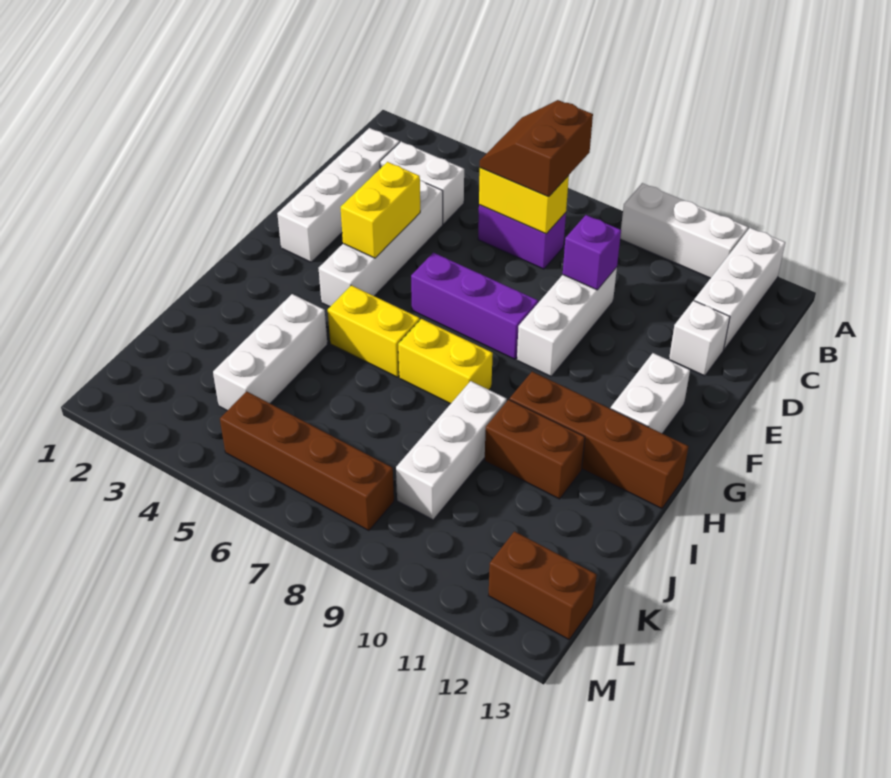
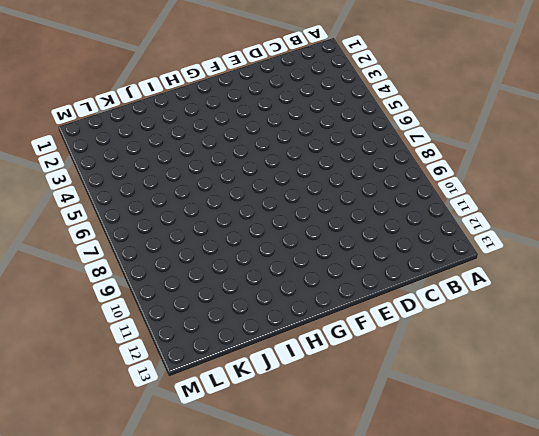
none -> white 1x3 brick [620,183,748,278]
none -> white 1x3 brick [694,228,785,349]
none -> white 1x4 brick [277,128,400,262]

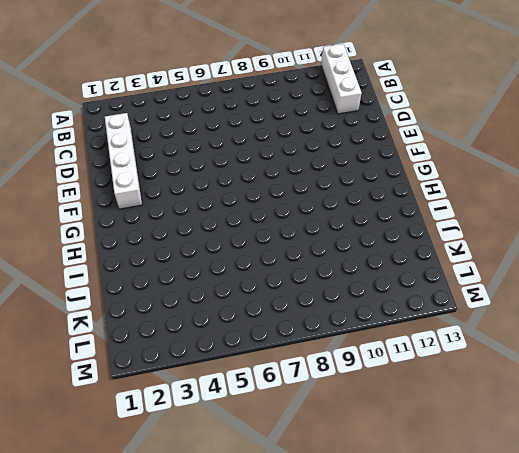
none -> white 1x3 brick [620,183,748,278]
none -> white 1x2 brick [380,142,464,224]
none -> purple 1x2 brick [478,205,566,269]

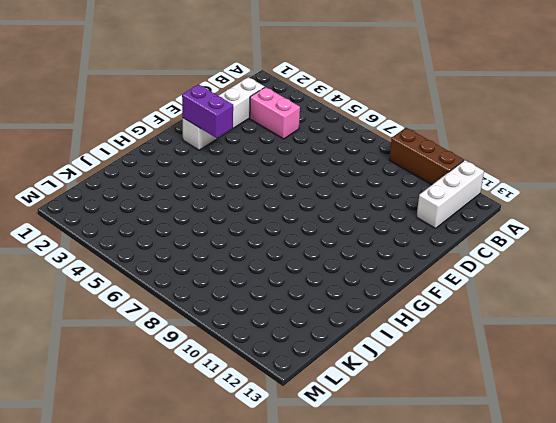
brown 1x3 brick [389,128,464,185] -> white 1x3 brick [620,183,748,278]
pink 1x2 brick [250,87,300,139] -> white 1x2 brick [380,142,464,224]
purple 1x2 brick [182,84,233,138] -> purple 1x2 brick moved to [478,205,566,269]
none -> white 1x4 brick [319,180,443,307]
none -> white 1x3 brick [517,267,617,376]
none -> white 1x1 brick [669,301,730,376]

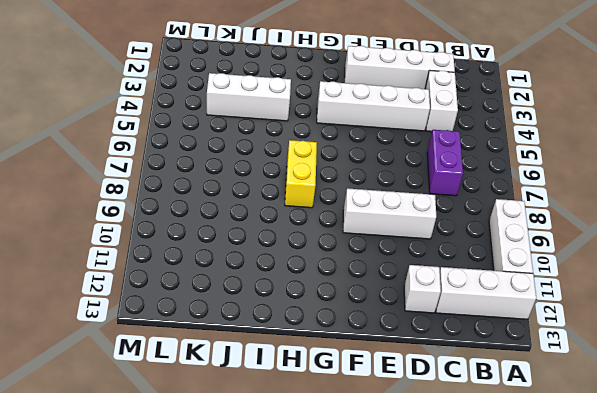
none -> purple 1x3 brick [411,253,538,359]
none -> white 1x2 brick [611,353,690,434]
none -> yellow 1x2 brick [328,285,420,377]

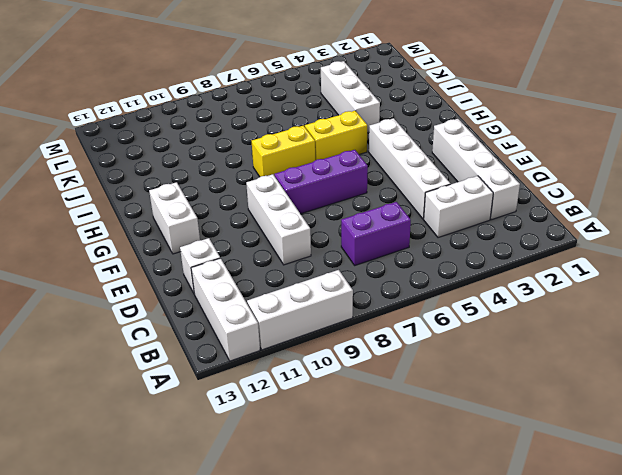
none -> brown 1x4 brick [510,371,688,509]
none -> white 1x3 brick [396,381,507,520]
none -> brown 1x2 brick [485,400,585,499]

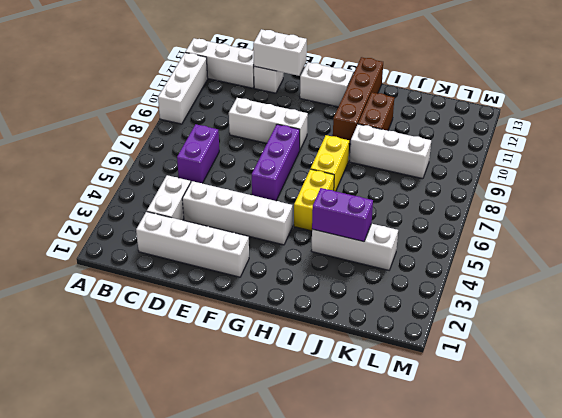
white 1x2 brick [253,29,307,76] -> none
purple 1x2 brick [312,188,373,242] -> none
none -> brown 1x4 brick [220,391,394,531]
none -> brown 1x2 brick [488,531,597,639]
none -> yellow 1x2 brick [479,168,569,234]

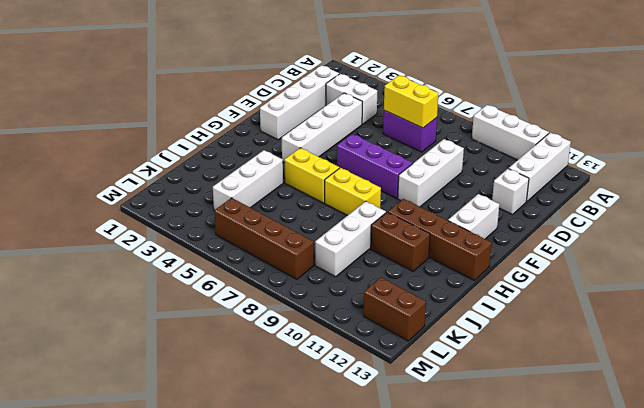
none -> purple 1x1 brick [563,215,621,290]
none -> yellow 1x2 brick [341,162,420,258]
none -> brown 2x2 slope [480,100,593,197]

